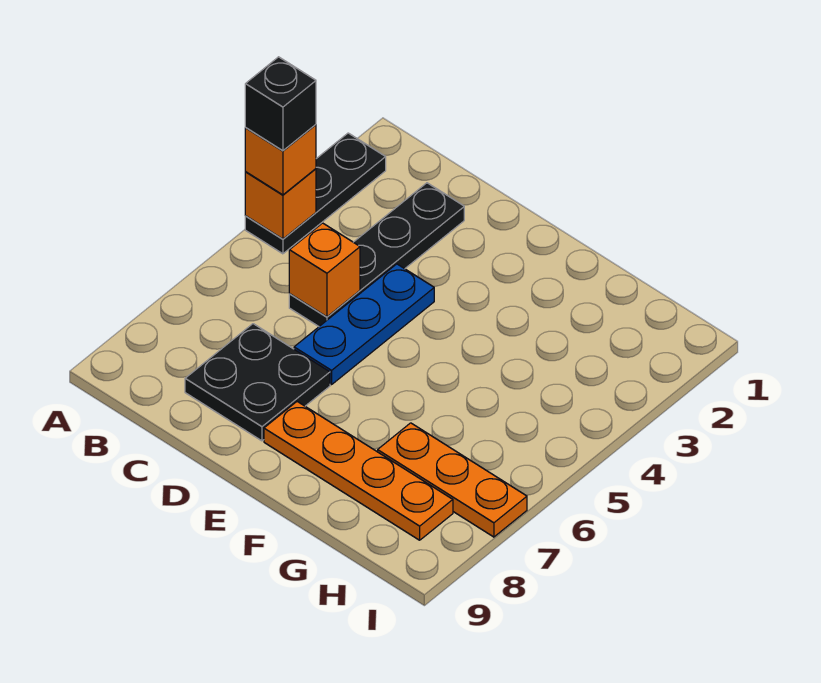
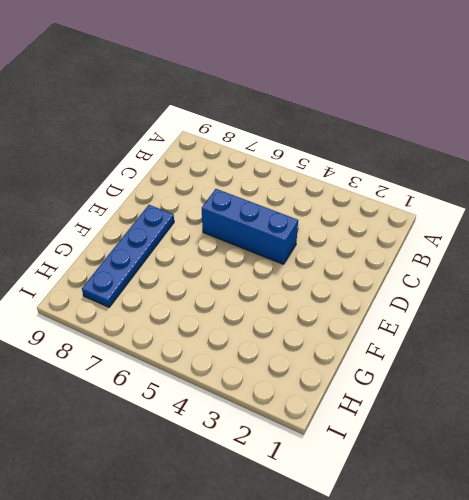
blue 1x3 brick [202,189,298,264] -> blue 1x3 plate [294,264,434,385]
blue 1x4 plate [82,205,174,307] -> orange 1x4 plate [264,402,453,540]
none -> black 1x3 plate [245,133,386,254]
none -> black 1x4 plate [289,183,464,326]

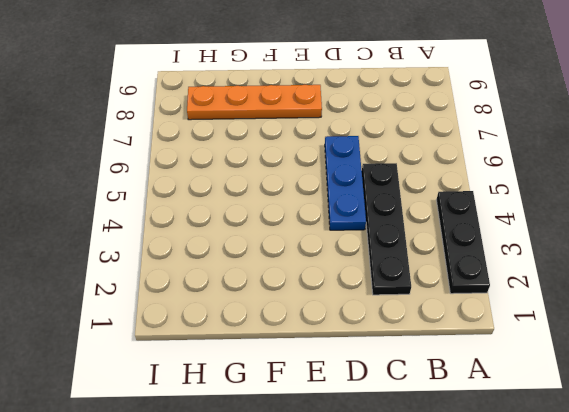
none -> black 2x2 plate [185,324,330,441]
none -> orange 1x3 plate [378,423,527,537]

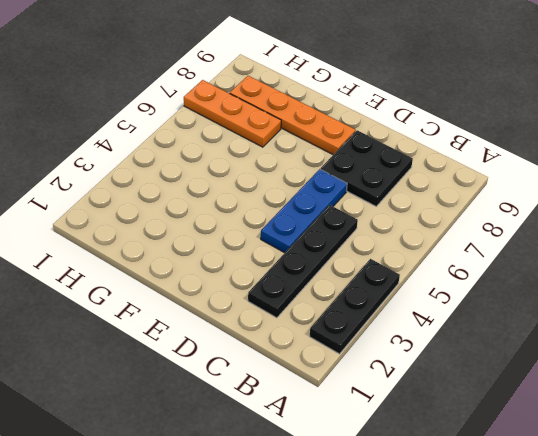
none -> orange 1x1 brick [245,169,316,239]
none -> orange 1x1 brick [289,223,360,317]

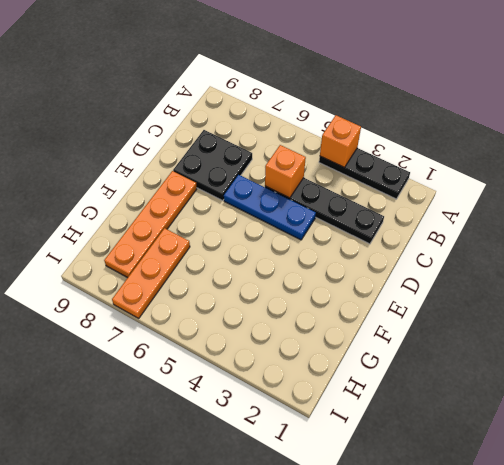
none -> orange 1x1 brick [245,125,316,195]
none -> black 1x1 brick [245,57,316,151]

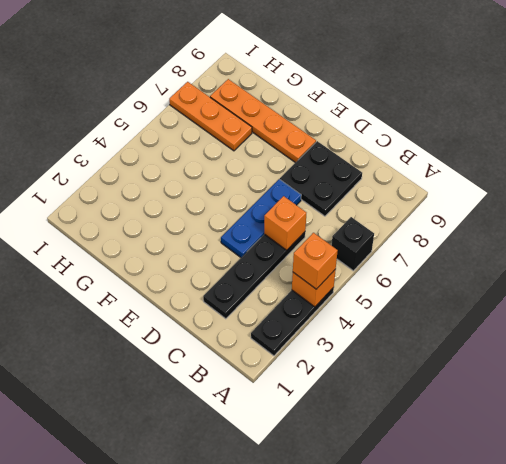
black 1x1 brick [332,217,374,271] -> black 1x1 brick moved to [245,57,316,151]

